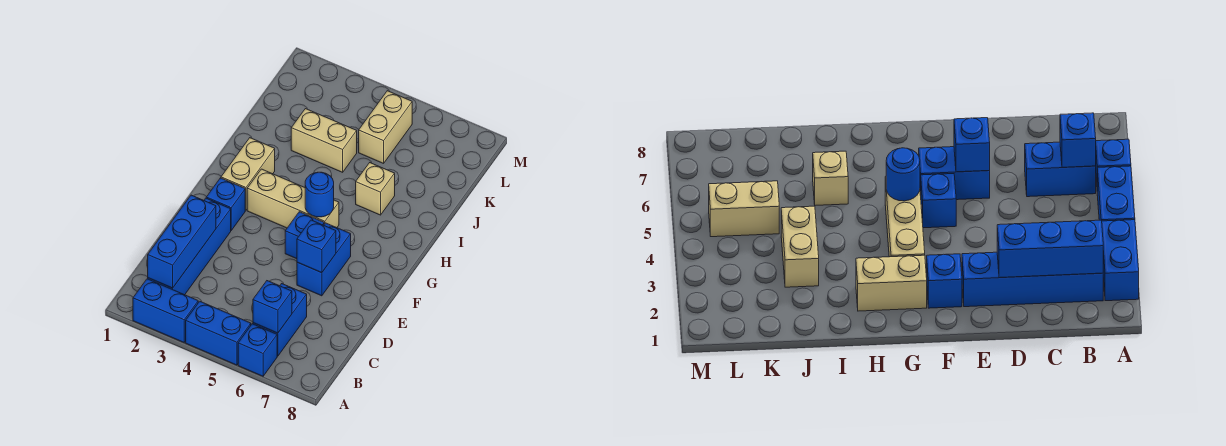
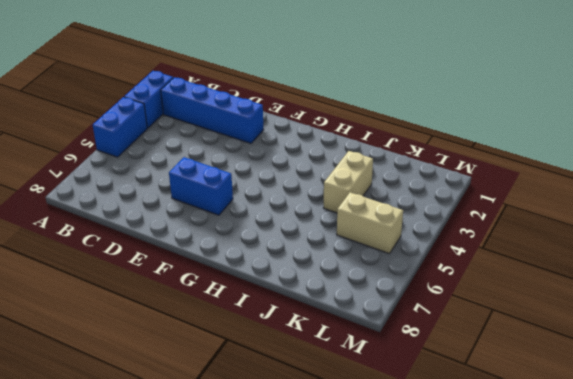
none -> blue 1x1 brick [238,324,277,376]
none -> blue 1x2 brick [253,284,307,356]
none -> blue 1x1 brick [206,178,245,230]

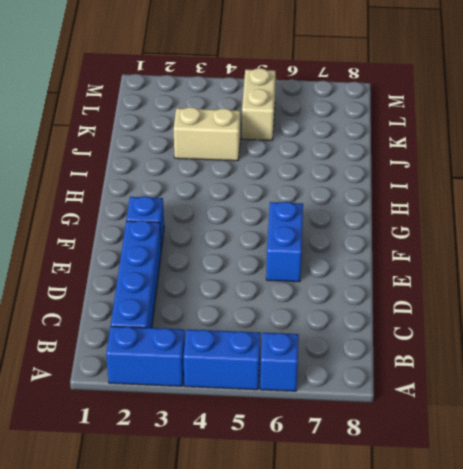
none -> blue 1x2 brick [253,284,307,356]
none -> blue 1x1 brick [285,212,324,259]
none -> tan 1x2 brick [221,138,275,210]

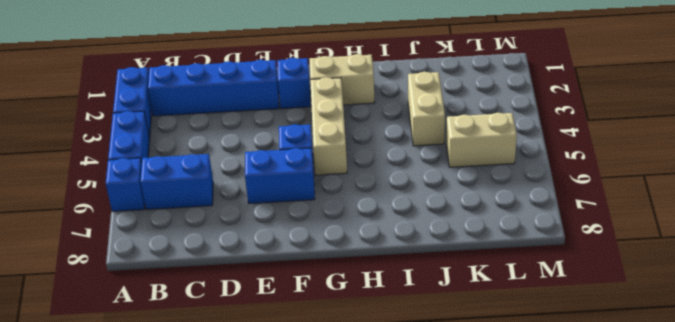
none -> tan 1x1 brick [356,163,395,215]
none -> blue 1x3 brick [148,195,216,288]
none -> blue 1x1 brick [253,281,292,333]

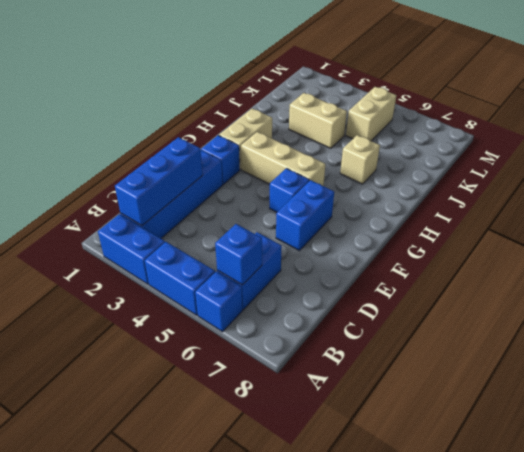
none -> blue 1x1 brick [297,220,336,273]
none -> blue 1x1 round brick [305,172,334,217]

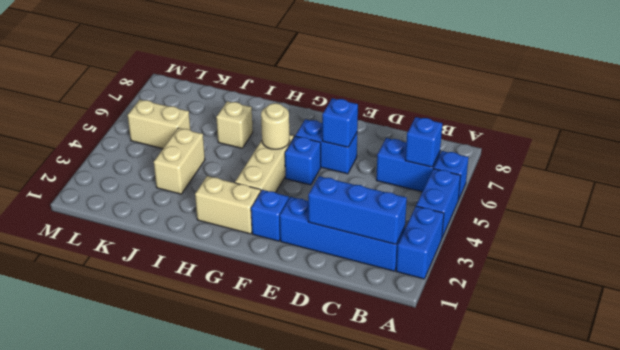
tan 1x1 round brick [261,103,290,149] -> blue 1x1 round brick [305,172,334,217]

